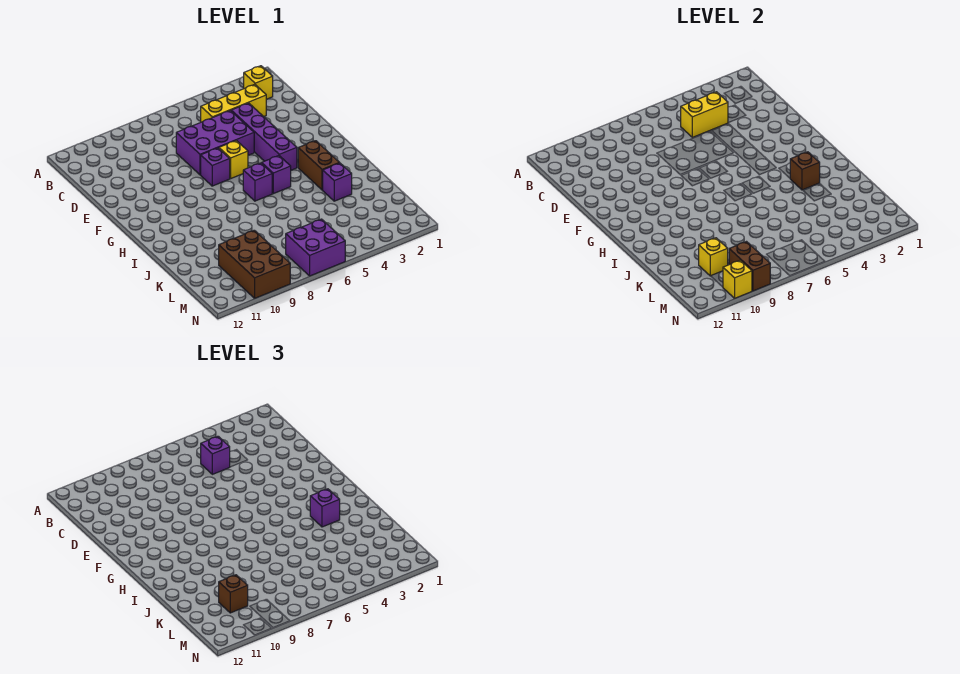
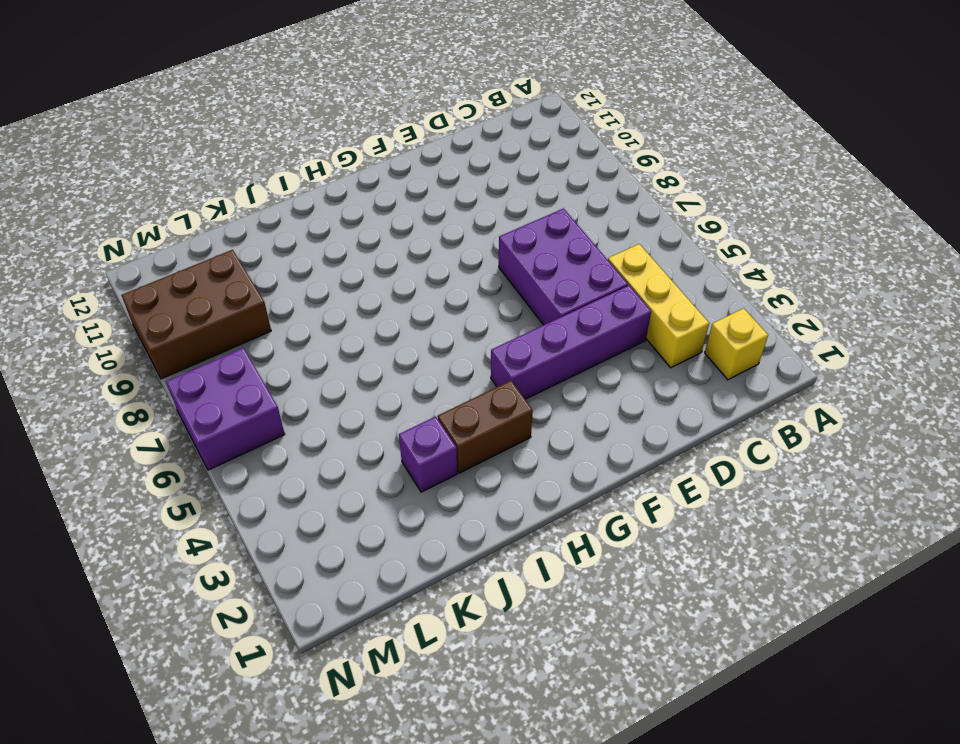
none -> yellow 1x1 brick [219,140,248,178]
none -> purple 1x1 brick [201,148,230,186]
none -> purple 1x1 brick [262,156,291,194]

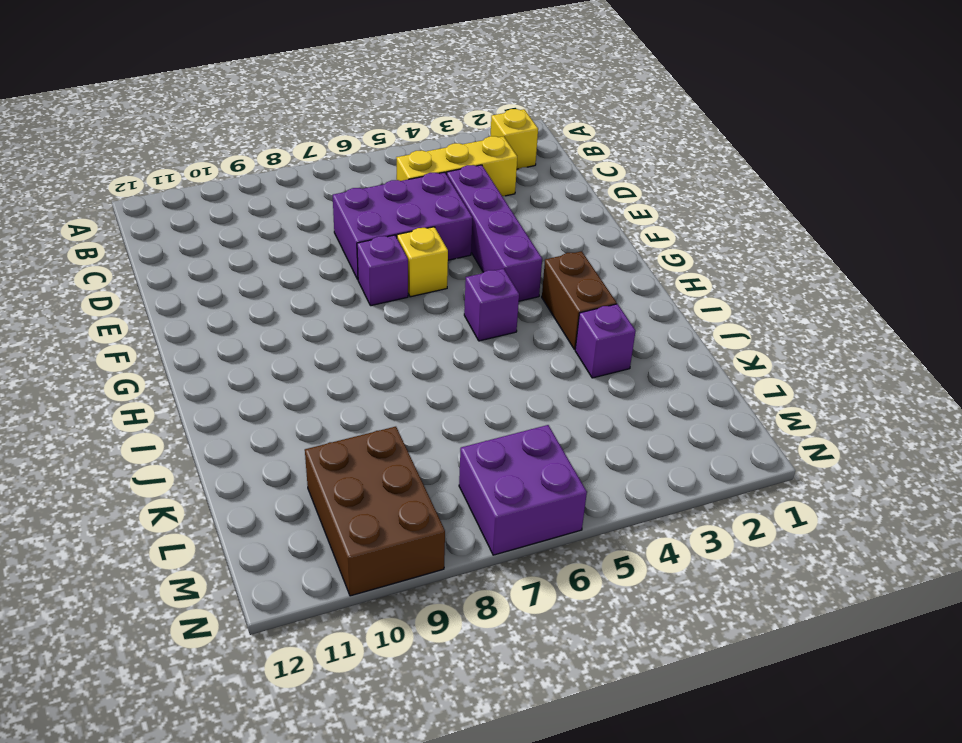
none -> purple 1x1 brick [243,163,272,201]
none -> yellow 1x2 brick [681,92,728,137]
none -> brown 1x1 brick [790,152,820,190]

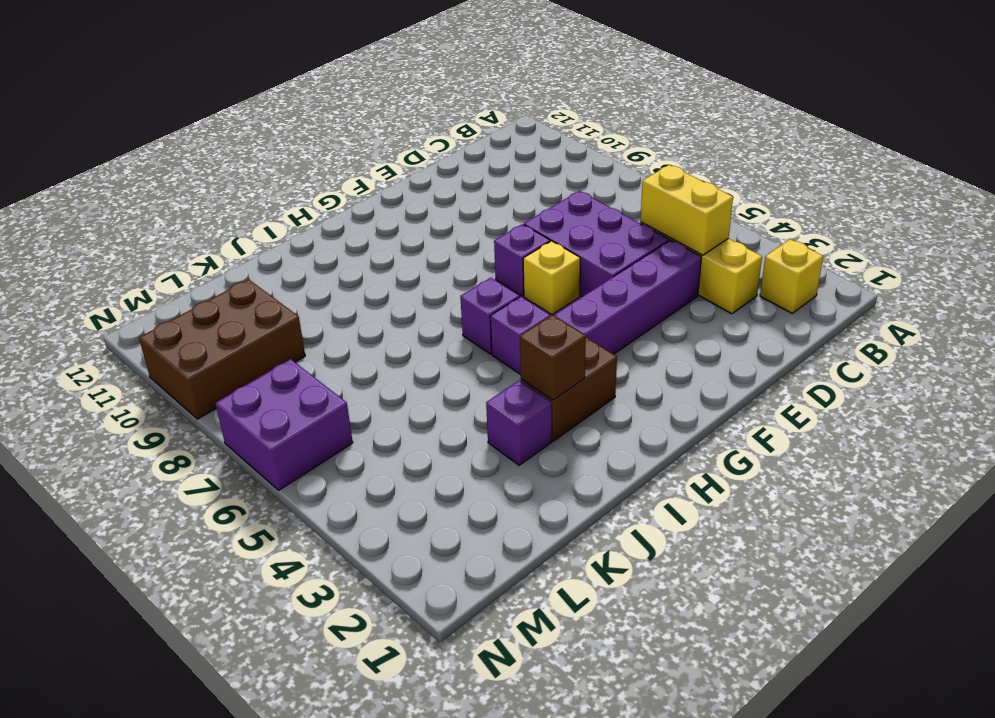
none -> yellow 1x1 brick [699,238,728,276]
none -> brown 1x2 brick [729,242,770,291]
none -> yellow 1x1 brick [723,260,752,298]

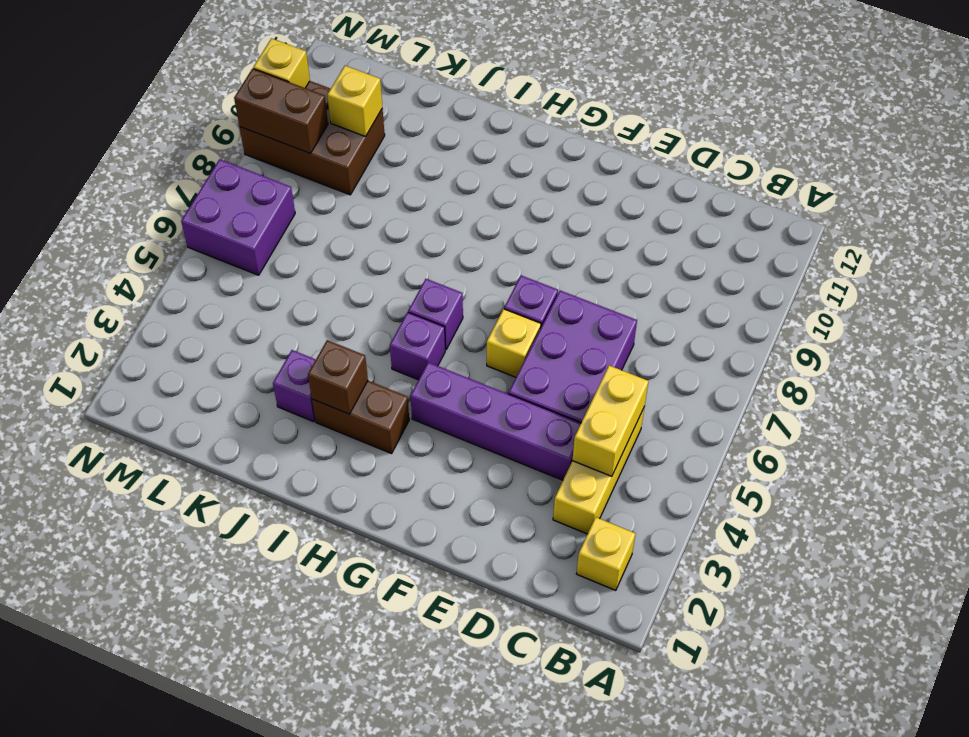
none -> purple 1x1 brick [201,436,230,474]
none -> purple 1x1 brick [310,489,340,527]
none -> brown 1x1 brick [219,575,248,613]

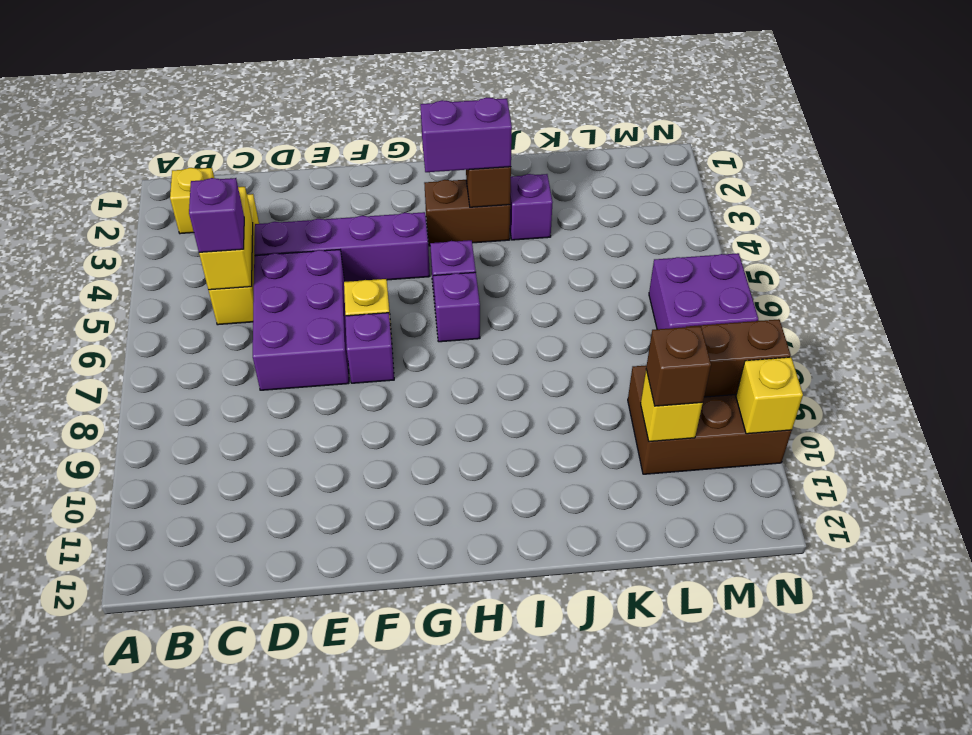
purple 1x2 brick [420,98,512,172] -> purple 1x1 brick [310,489,340,527]

